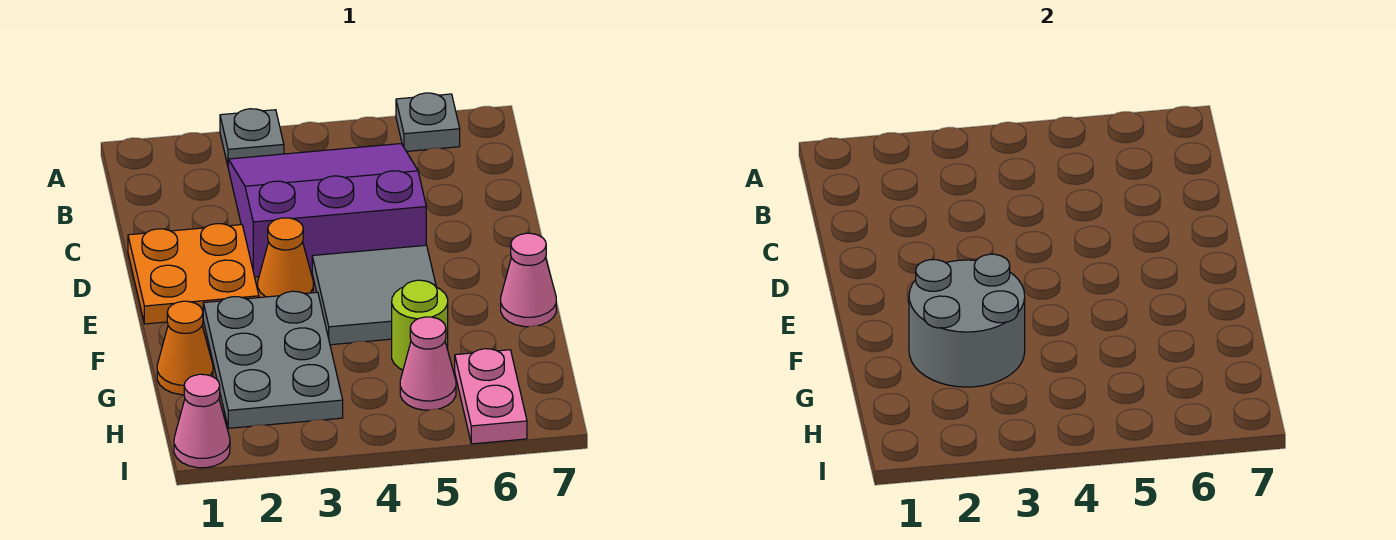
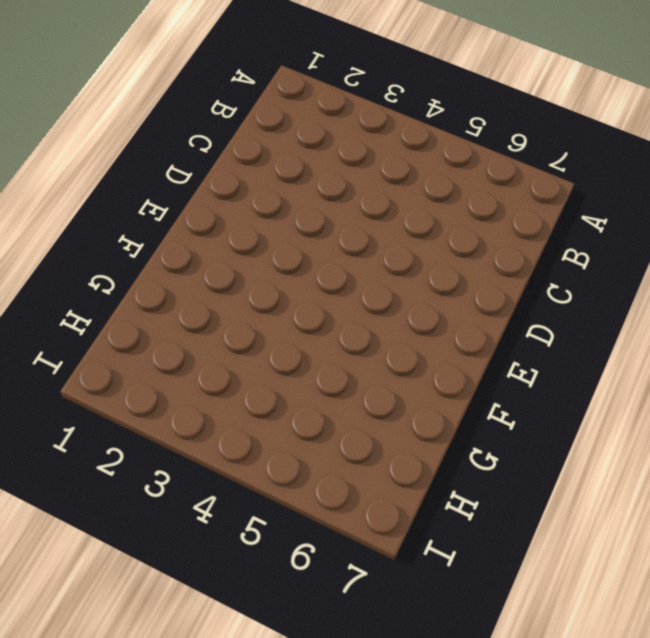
none -> grey 1x1 plate [220,109,284,165]
none -> grey 1x1 plate [396,93,460,151]
none -> purple 3x3 slope [228,144,426,277]

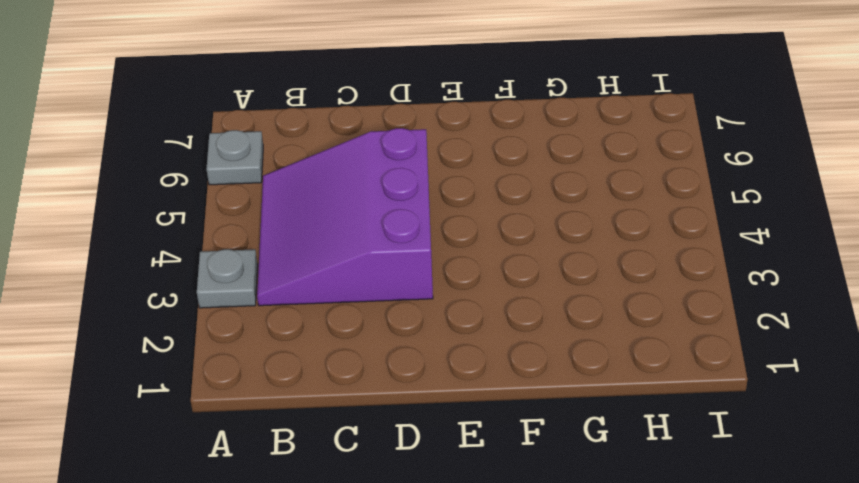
none -> orange 2x2 plate [128,224,259,324]
none -> orange 1x1 cone [258,218,313,298]
none -> grey 2x2 tile [312,245,436,345]

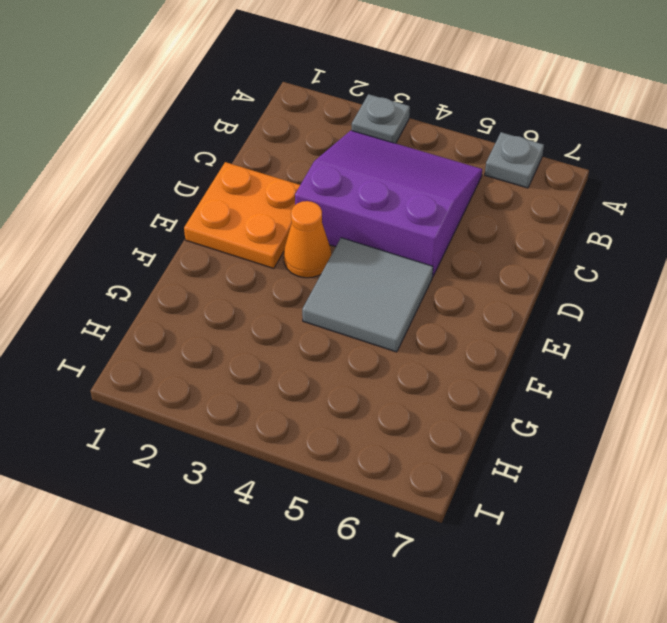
none -> grey 2x3 plate [203,291,343,428]
none -> pink 1x1 cone [501,233,556,327]
none -> orange 1x1 cone [157,301,213,395]

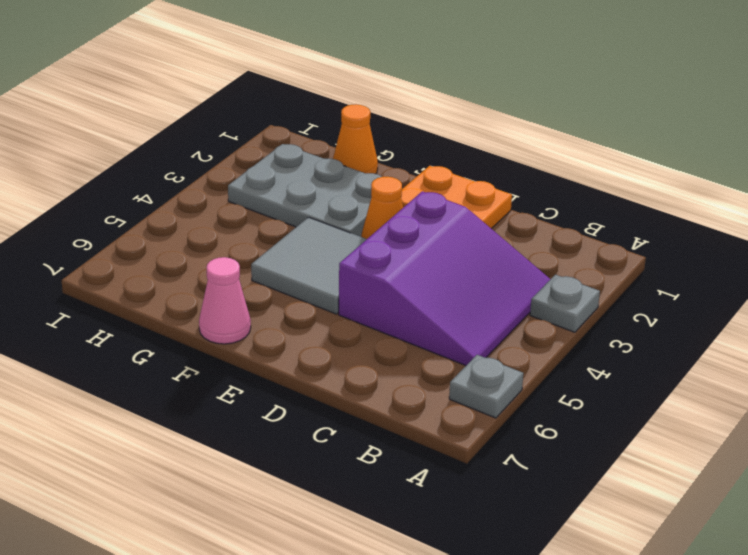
none -> lime 1x1 round brick [392,280,448,370]
none -> pink 1x1 cone [400,317,456,410]
none -> pink 1x2 plate [455,349,527,444]

